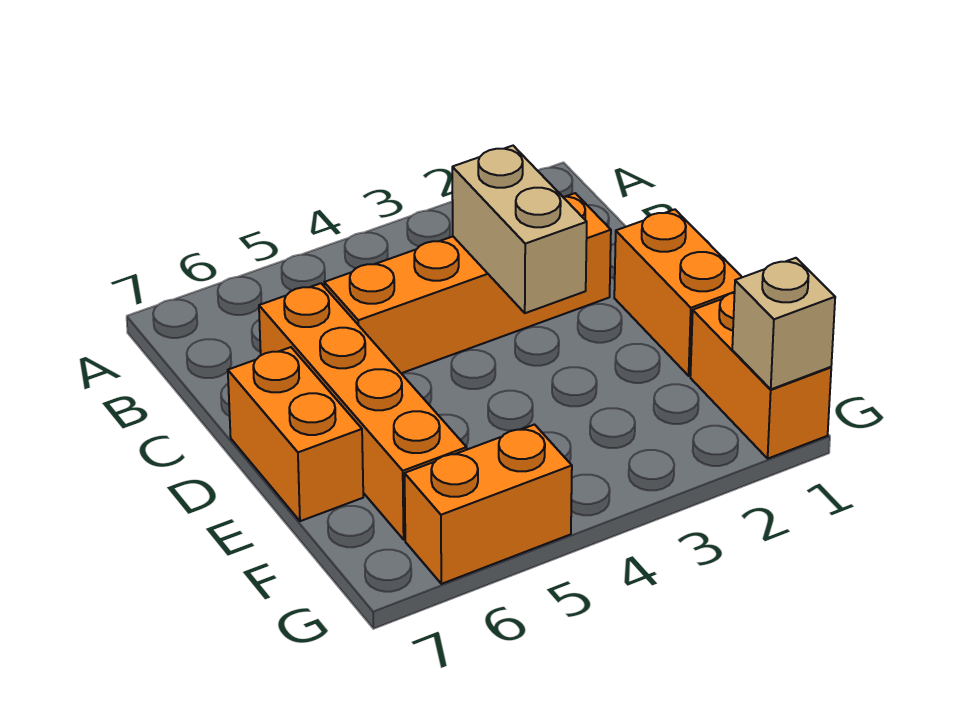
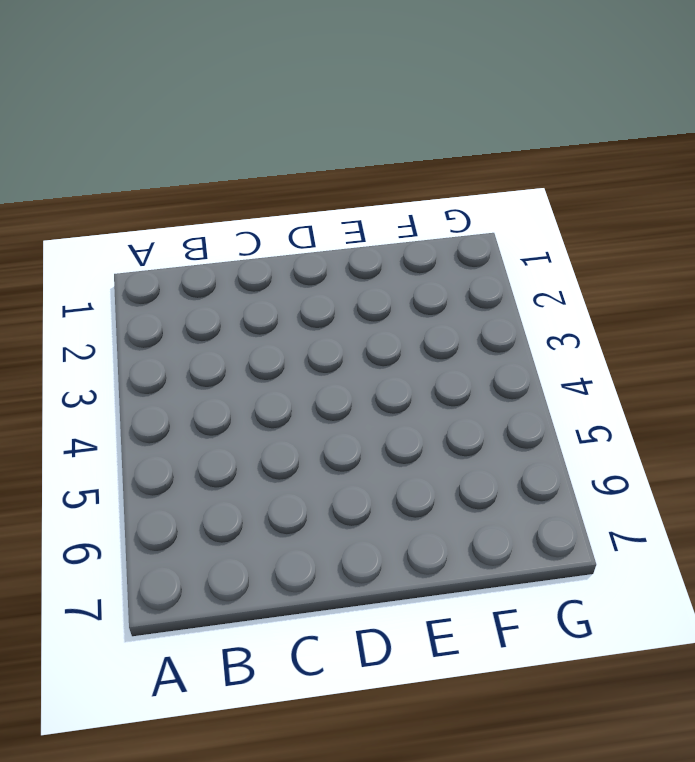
none -> orange 1x4 brick [324,193,611,373]
none -> orange 1x4 brick [259,283,467,540]

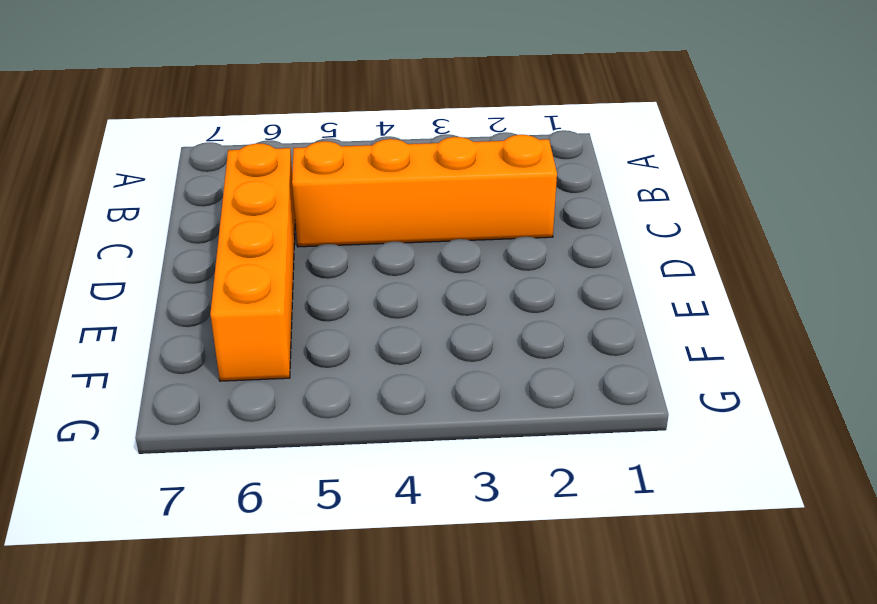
none -> orange 1x2 brick [614,209,742,376]
none -> orange 1x2 brick [228,347,363,521]

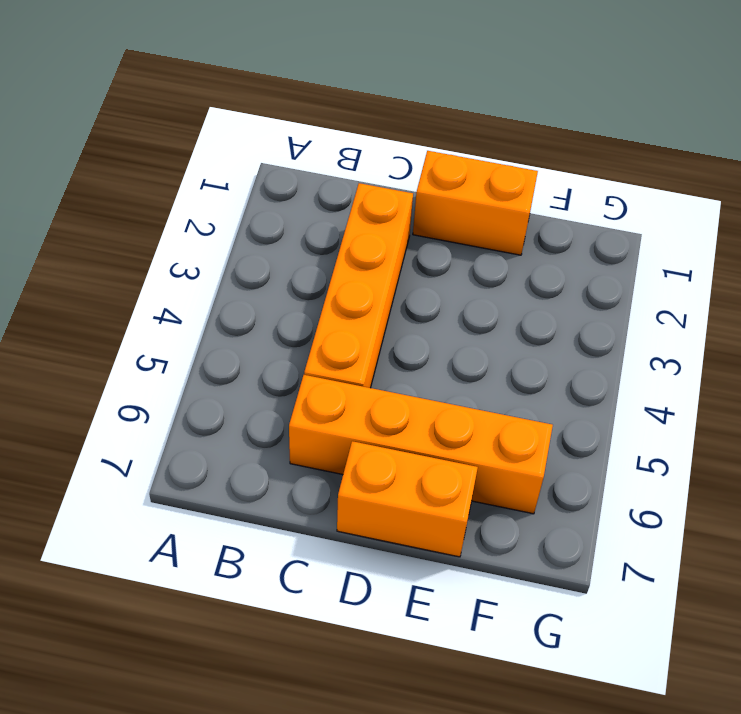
none -> orange 1x2 brick [690,293,831,458]
none -> orange 1x2 brick [405,425,572,584]

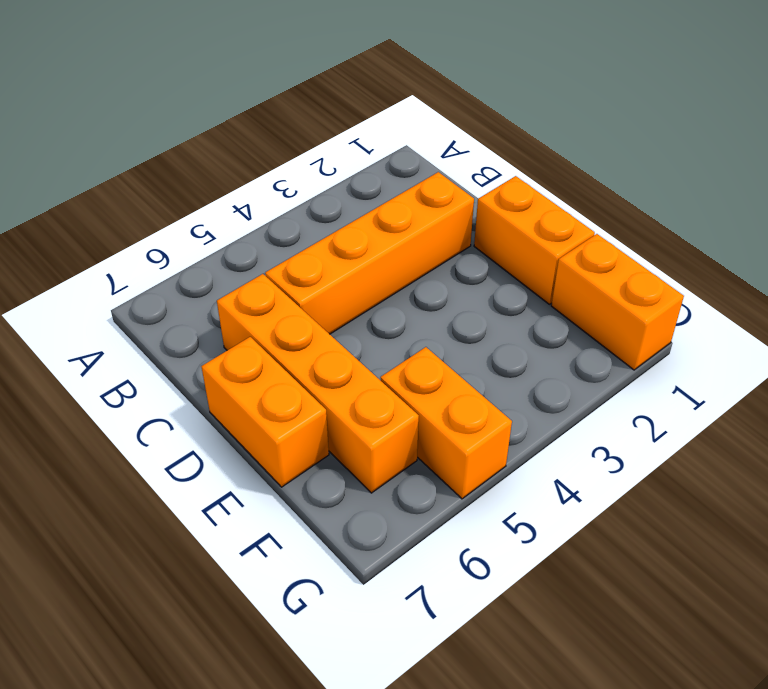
orange 1x2 brick [381,347,512,499] -> orange 1x2 brick turned to [405,425,572,584]
none -> tan 1x2 brick [452,146,587,313]
none -> tan 1x1 brick [732,258,835,389]

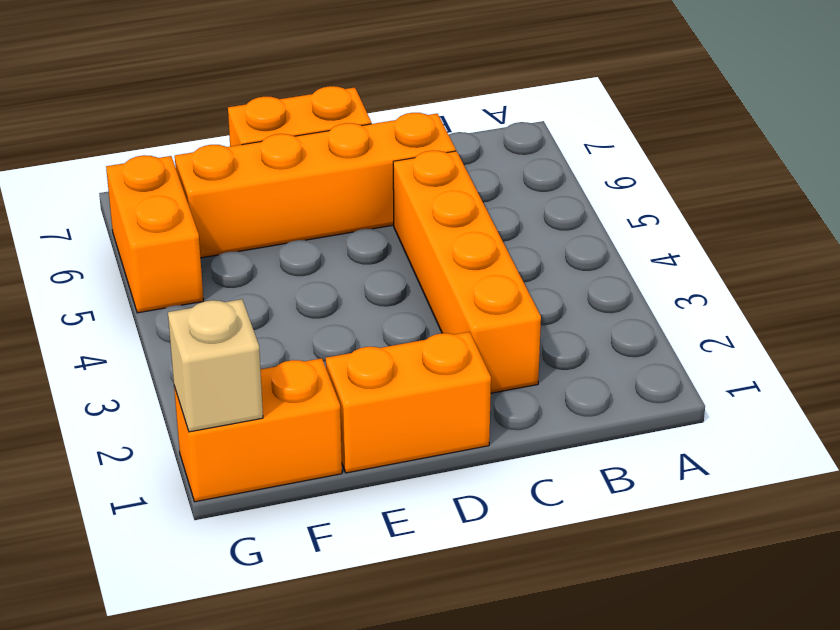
none -> tan 1x2 brick [452,146,587,313]

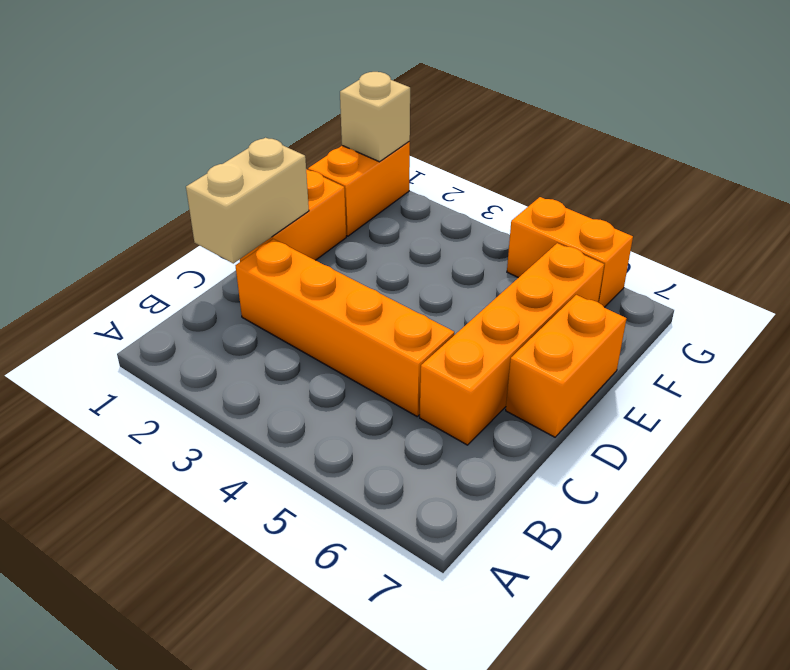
tan 1x2 brick [186,138,309,263] -> tan 1x2 brick moved to [452,146,587,313]

